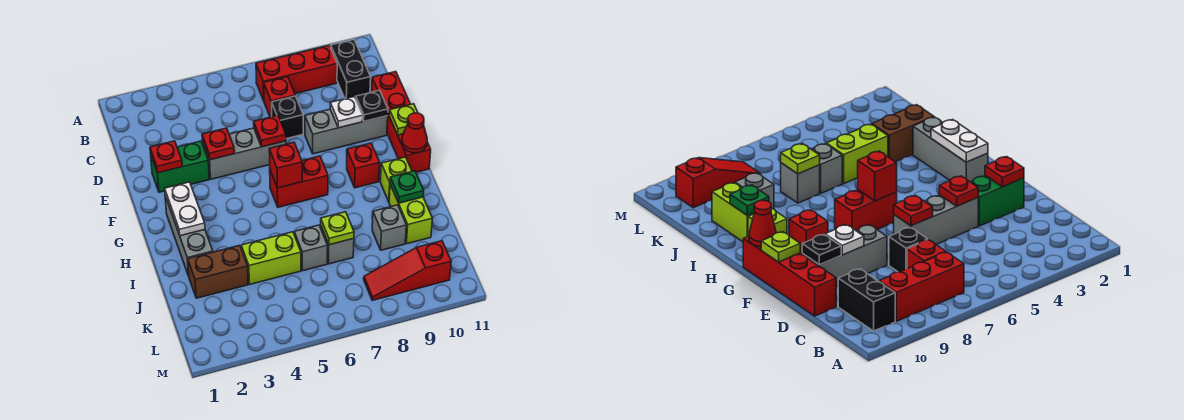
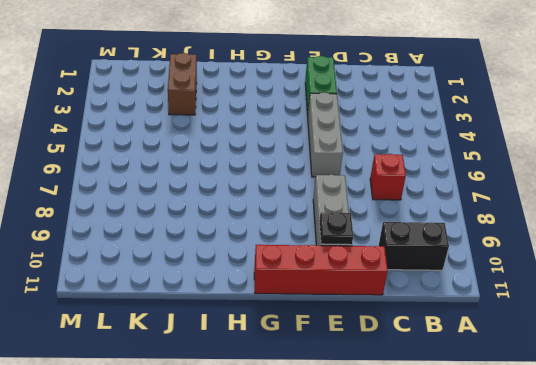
none -> red 1x3 brick [256,45,337,100]
none -> black 1x1 brick [272,96,303,139]
none -> grey 1x3 brick [165,196,213,276]
none -> red 1x2 brick [270,156,328,207]

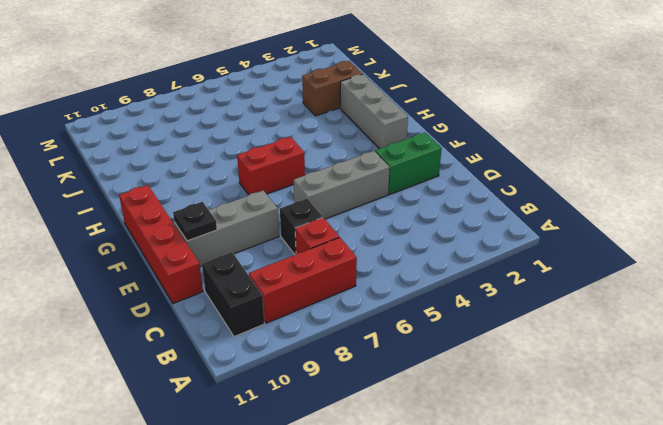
none -> red 1x1 brick [347,143,380,188]
none -> lime 1x1 brick [380,157,412,201]
none -> lime 1x2 brick [389,184,432,244]
none -> lime 1x2 brick [241,232,301,284]

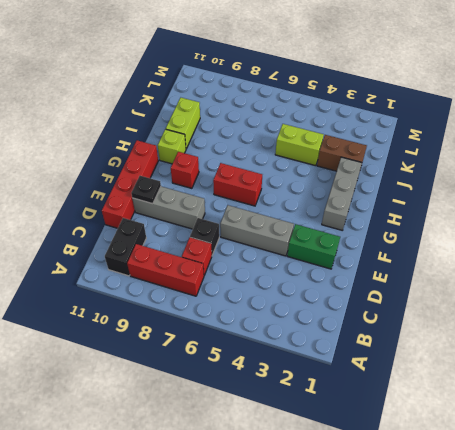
none -> grey 1x1 brick [294,225,328,271]
none -> grey 1x1 brick [320,226,354,264]
none -> grey 1x1 brick [372,205,406,250]
none -> red 1x3 slope [364,241,451,300]

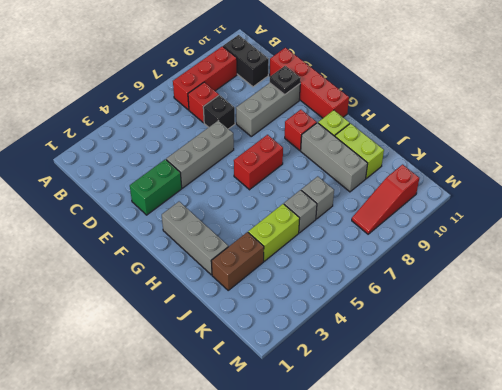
grey 1x3 brick [301,123,368,192] -> grey 1x1 brick [372,205,406,250]
none -> red 1x1 plate [150,141,182,173]
none -> red 1x1 plate [202,128,234,160]
none -> red 1x1 plate [254,115,286,147]
none -> white 1x1 plate [330,97,363,128]

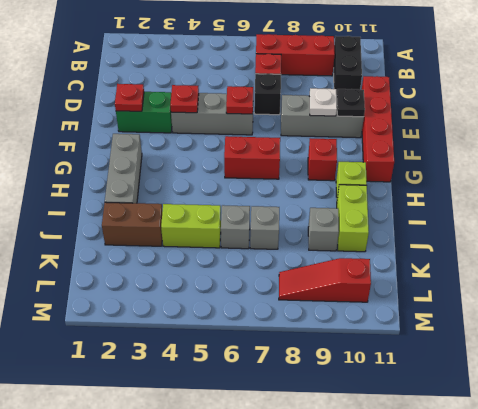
none -> lime 1x1 plate [389,104,418,135]
none -> white 1x2 plate [165,182,205,236]
none -> red 1x1 brick [269,142,302,188]
none -> red 1x1 cone [402,113,427,153]

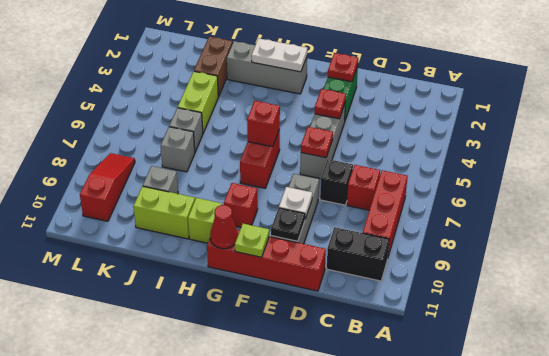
none -> green 1x1 plate [390,171,424,203]
none -> lime 1x1 plate [321,212,354,245]

